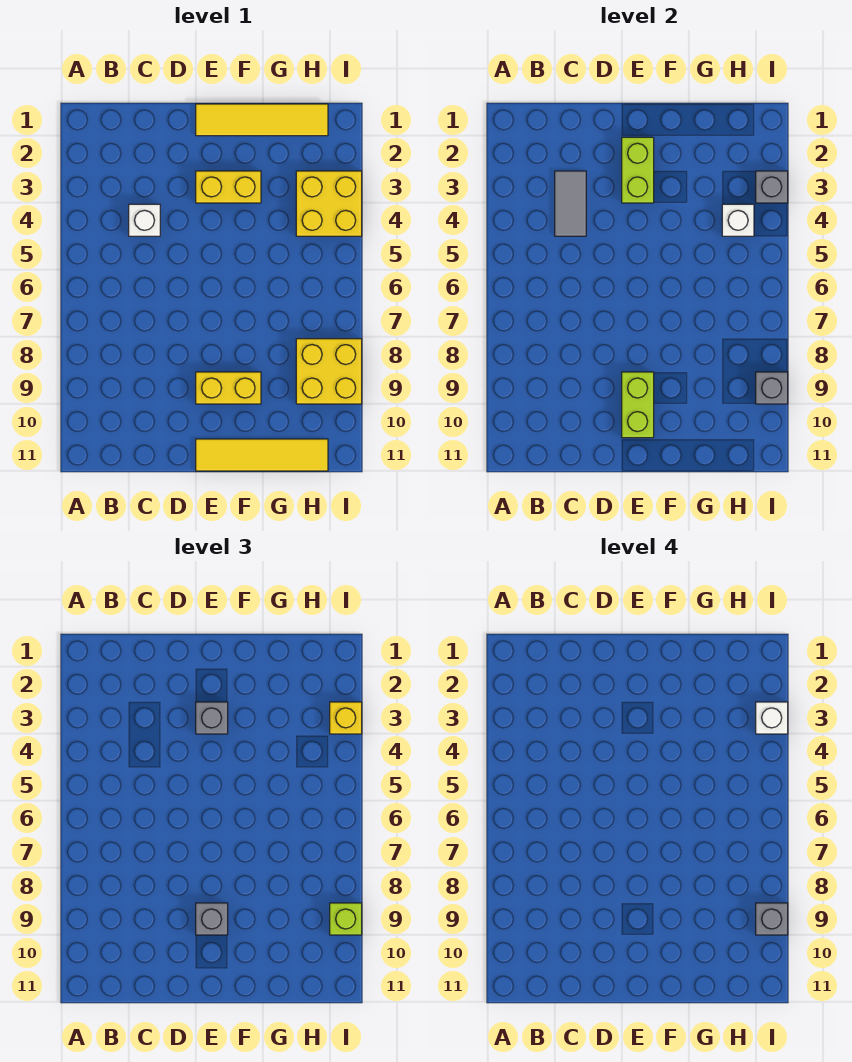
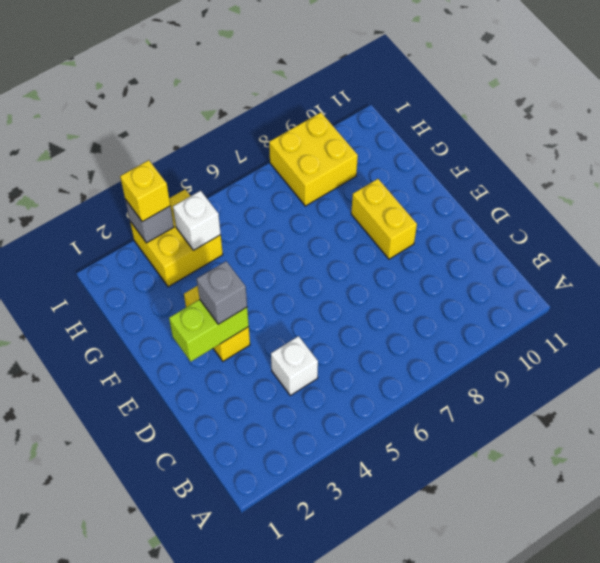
none -> yellow 1x4 tile [196,104,328,136]
none -> yellow 1x4 tile [196,439,328,471]
none -> grey 1x2 tile [555,171,586,236]

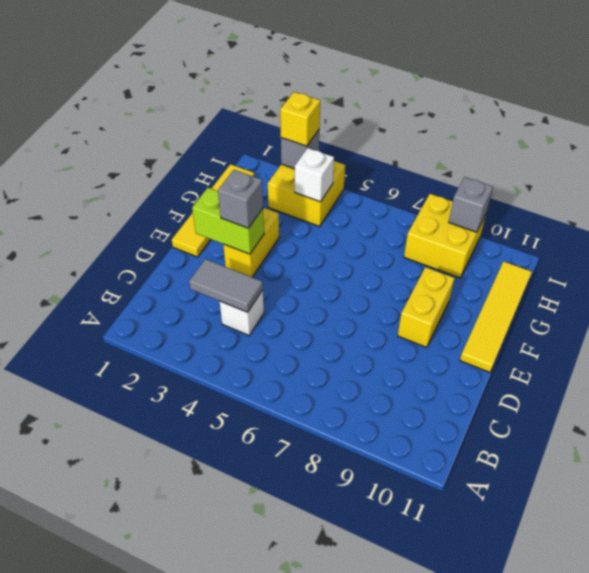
none -> lime 1x2 brick [622,372,654,438]
none -> grey 1x1 brick [196,903,228,935]
none -> lime 1x1 brick [330,903,362,935]

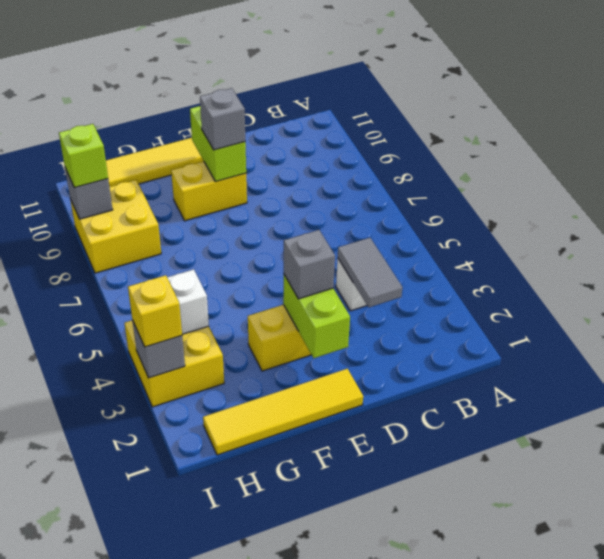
none -> white 1x1 brick [756,702,788,734]
none -> grey 1x1 brick [756,903,788,935]

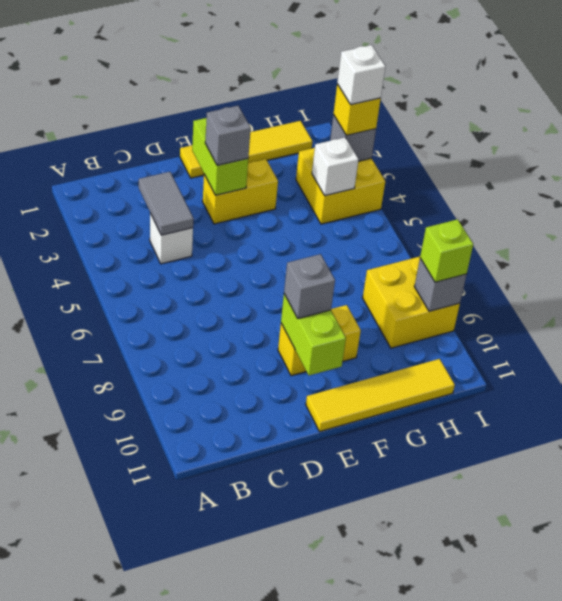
none -> grey 1x1 brick [756,903,788,935]

